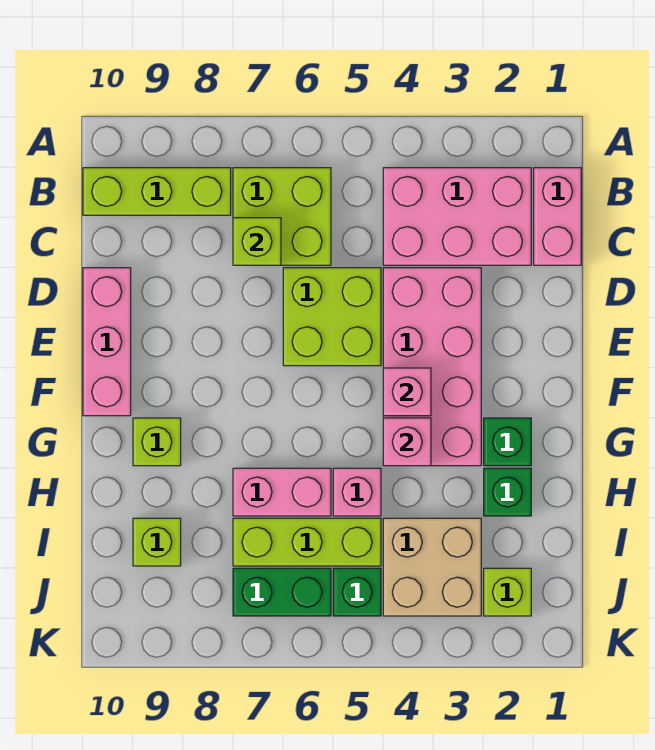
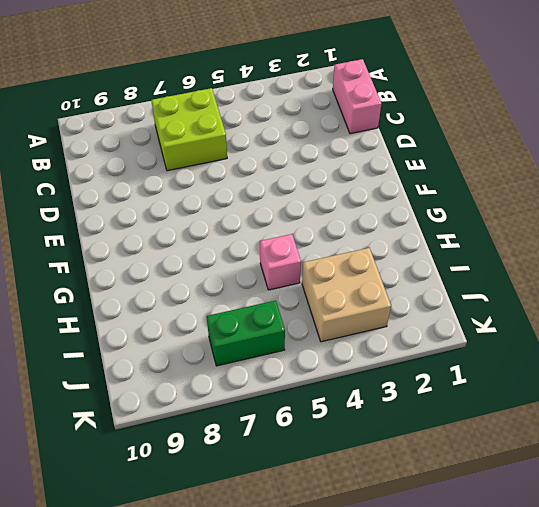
none -> pink 2x3 brick [383,168,531,265]
none -> lime 1x3 brick [83,168,231,215]
none -> pink 2x4 brick [383,268,481,466]

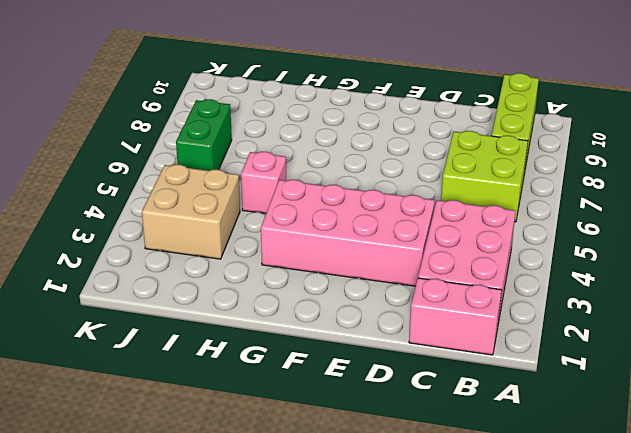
none -> lime 2x2 brick [283,268,381,366]
none -> pink 1x3 brick [83,268,131,416]
none -> green 1x1 brick [484,418,531,466]

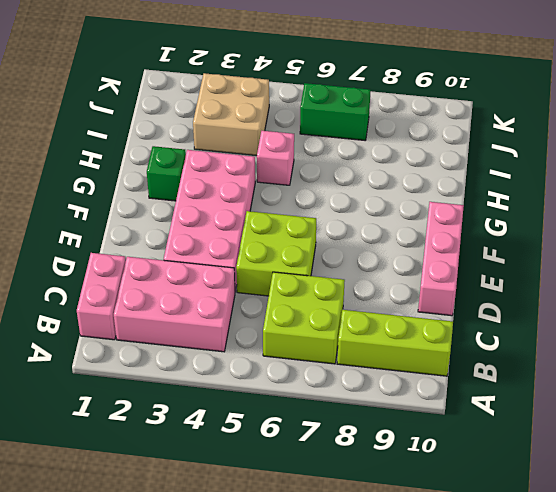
none -> lime 1x1 brick [133,418,181,466]
none -> green 1x1 brick [484,468,531,516]
none -> pink 1x2 brick [233,468,331,516]

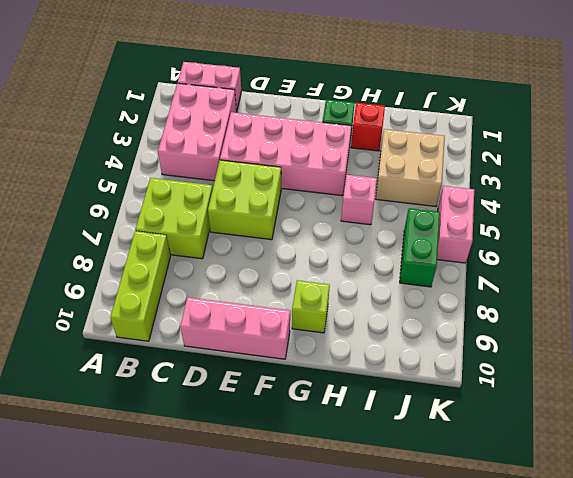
red 1x1 brick [351,103,385,151] -> green 1x1 brick [484,468,531,516]
pink 1x2 brick [437,186,474,263] -> pink 1x2 brick moved to [233,468,331,516]
none -> lime 1x3 brick [233,518,381,566]
none -> lime 1x1 brick [133,518,181,566]
none -> lime 1x1 brick [484,568,531,616]

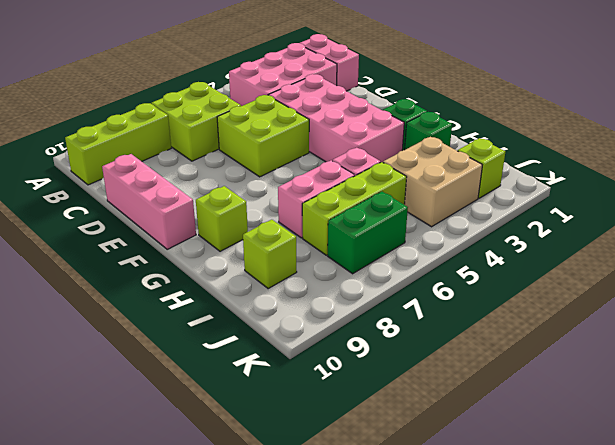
none -> green 1x1 brick [333,568,381,616]
none -> lime 1x1 brick [233,218,281,265]
none -> pink 1x1 brick [383,368,431,416]

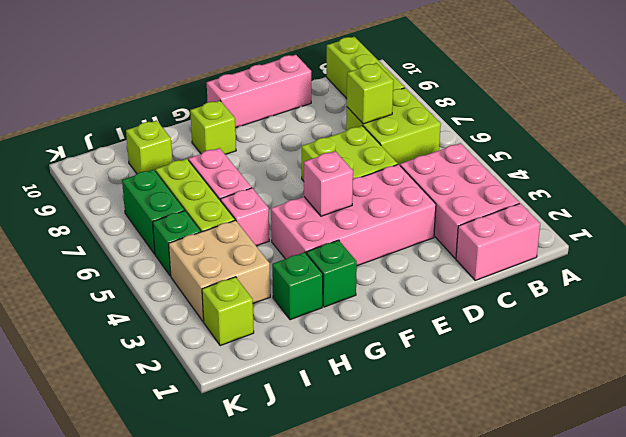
none -> pink 1x1 brick [383,418,431,466]

